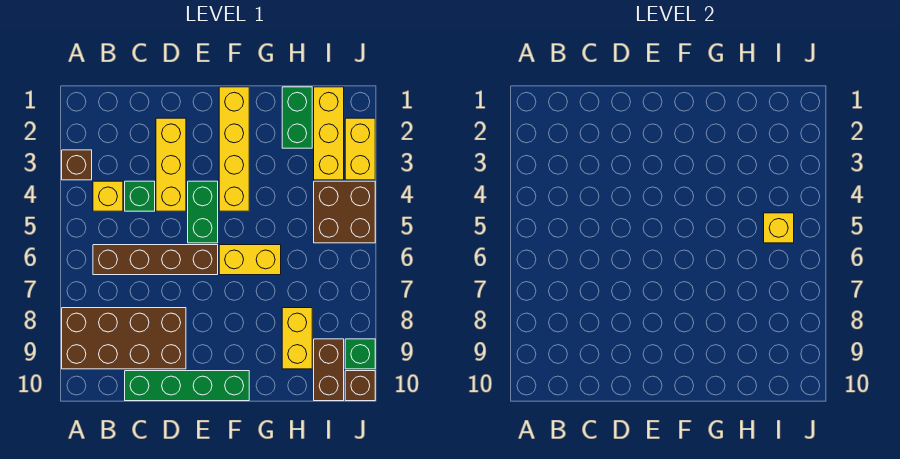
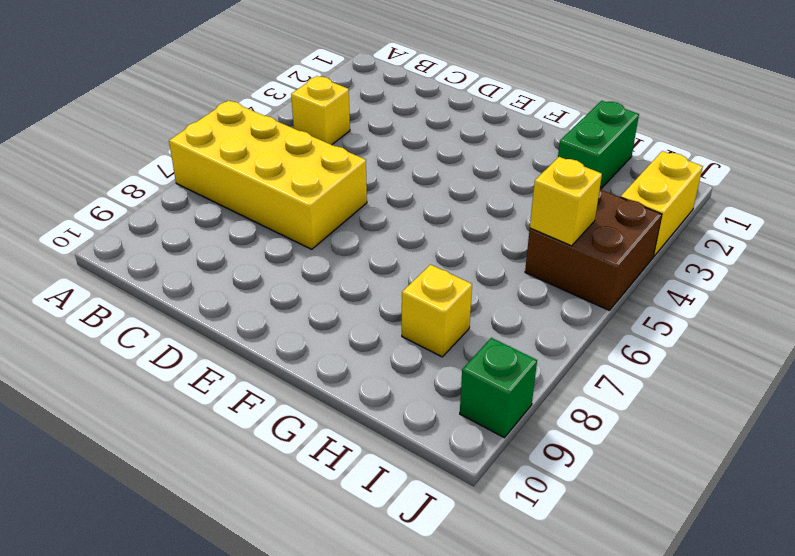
yellow 2x4 brick [169,100,367,249] -> brown 1x4 brick [93,245,218,275]
yellow 1x1 brick [402,265,472,357] -> yellow 1x2 brick [282,308,312,369]
none -> brown 1x1 brick [62,150,92,180]
none -> brown 2x4 brick [62,308,186,369]
none -> green 1x1 brick [125,181,155,211]

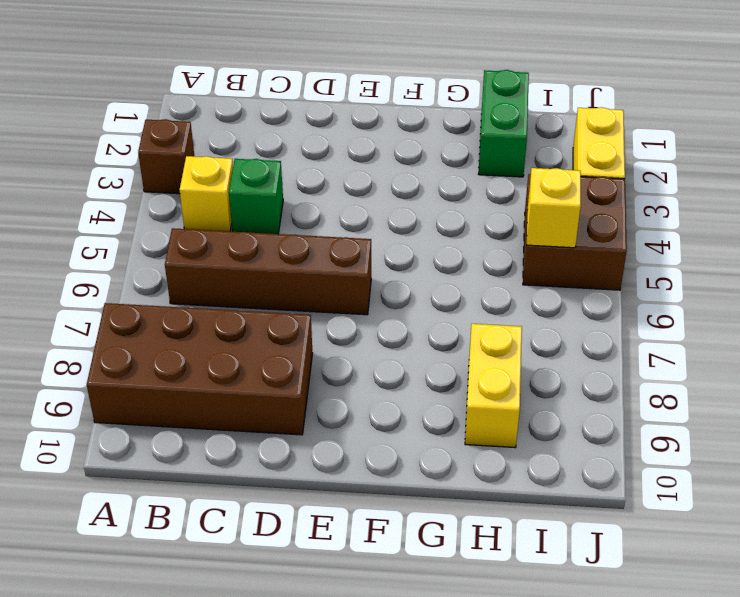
none -> green 1x4 brick [125,371,249,401]
none -> yellow 1x3 brick [156,118,186,211]
none -> green 1x2 brick [188,181,218,243]

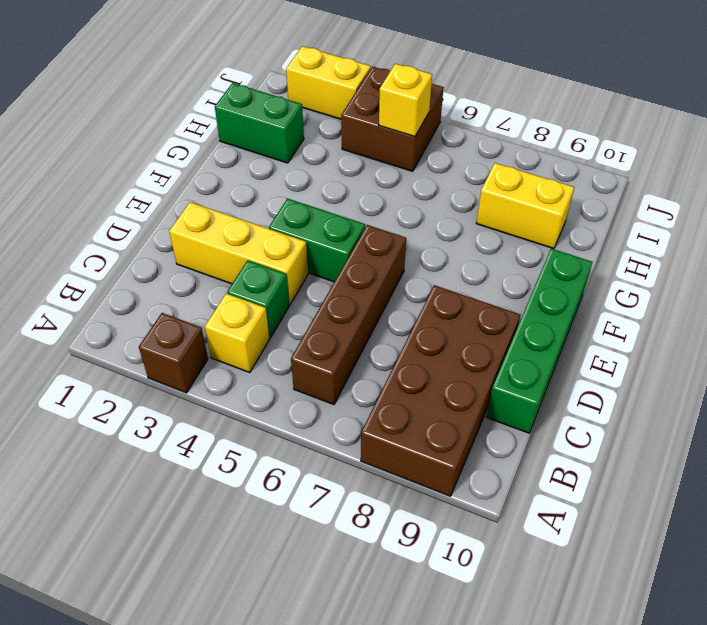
none -> yellow 1x4 brick [219,87,249,211]
none -> yellow 1x2 brick [219,245,281,275]
none -> yellow 1x3 brick [314,87,344,180]

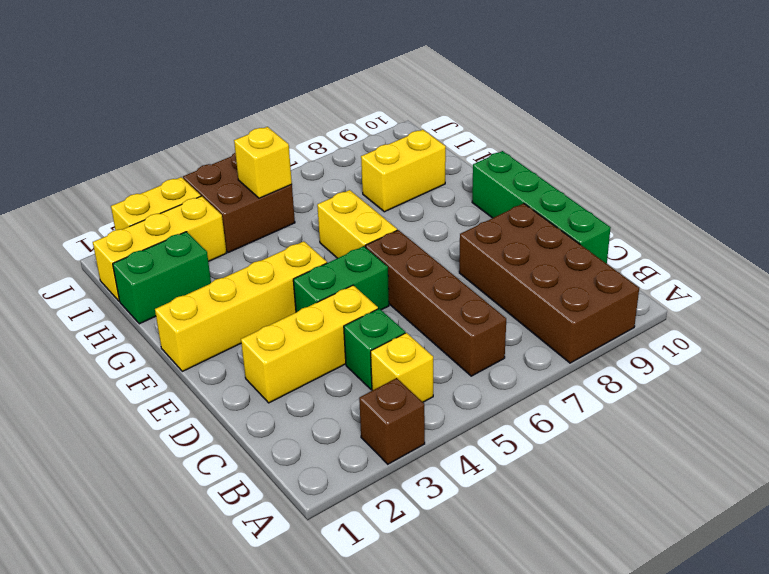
none -> brown 1x2 brick [314,339,344,401]
none -> green 1x1 brick [345,339,375,369]
none -> brown 1x1 brick [345,371,375,401]

